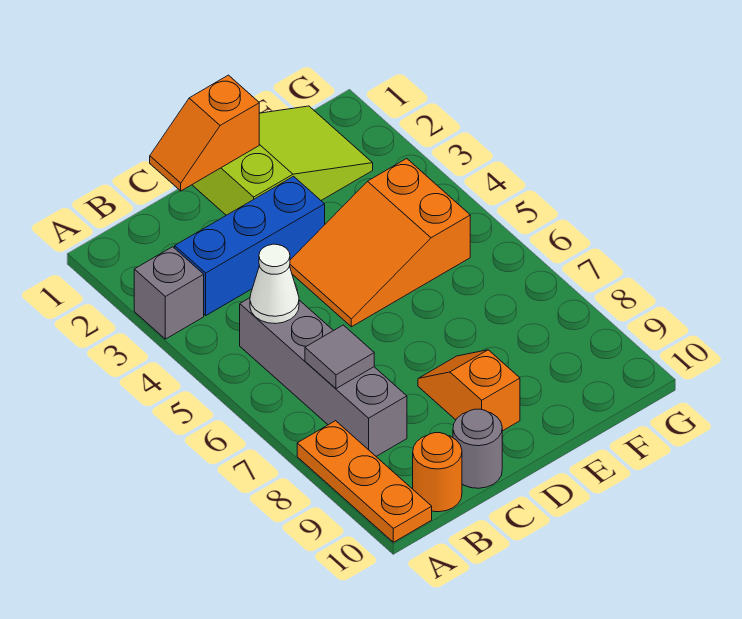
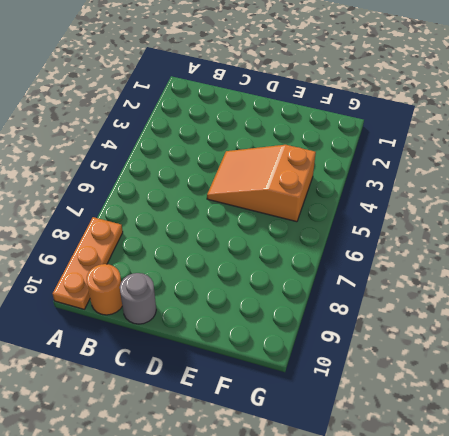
none -> grey 1x1 brick [134,247,204,339]
none -> blue 1x3 brick [175,176,325,315]
none -> grey 1x4 brick [240,298,407,456]

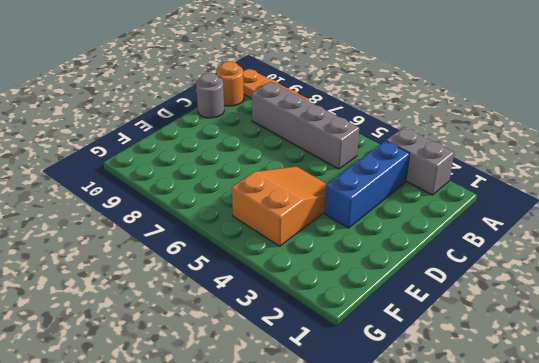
grey 1x2 brick [386,127,454,195] -> grey 1x1 brick [134,247,204,339]
none -> lime 2x3 slope [192,106,373,215]
none -> orange 1x2 slope [418,350,520,431]
none -> white 1x1 cone [250,244,299,324]

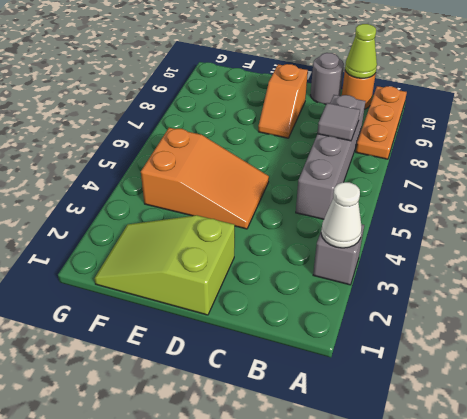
white 1x1 cone [321,182,362,248] -> white 1x1 cone moved to [250,244,299,324]
lime 1x1 cone [345,24,377,78] -> none
none -> blue 1x3 brick [175,176,325,315]
none -> orange 1x2 slope [150,75,259,191]

